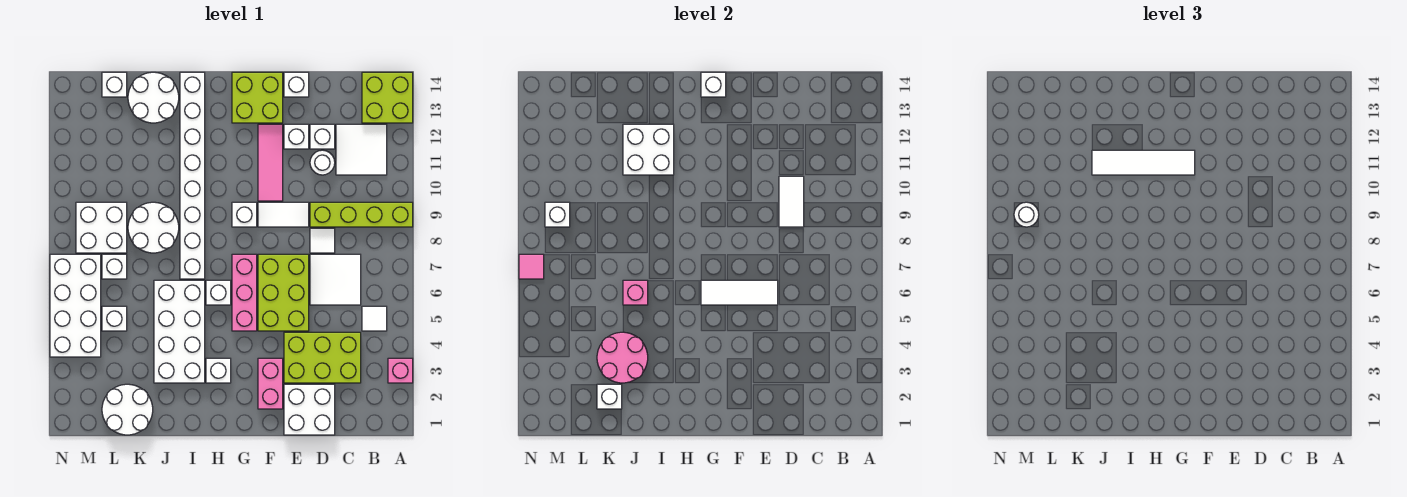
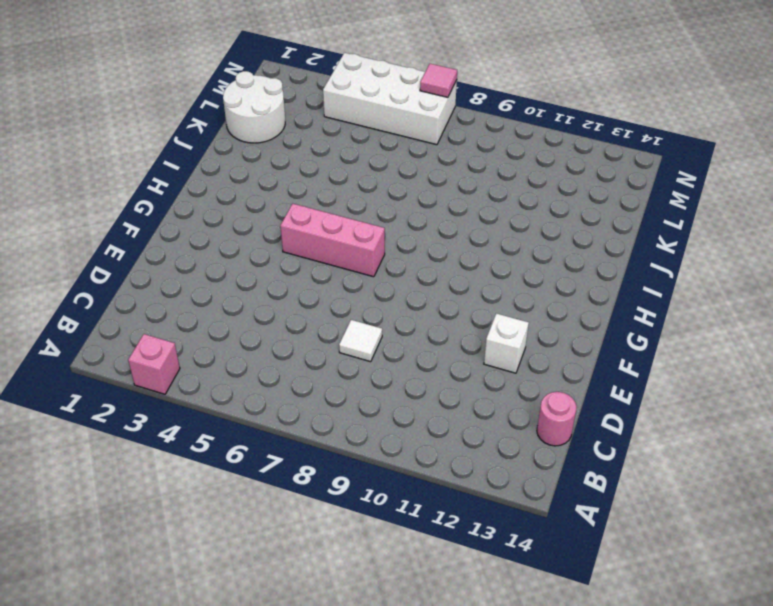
pink 1x1 round brick [537,392,577,446] -> none
none -> lime 1x4 brick [310,202,413,227]
none -> lime 2x2 brick [362,72,413,123]
none -> white 1x1 tile [362,306,387,331]
none -> white 2x2 tile [336,124,387,175]

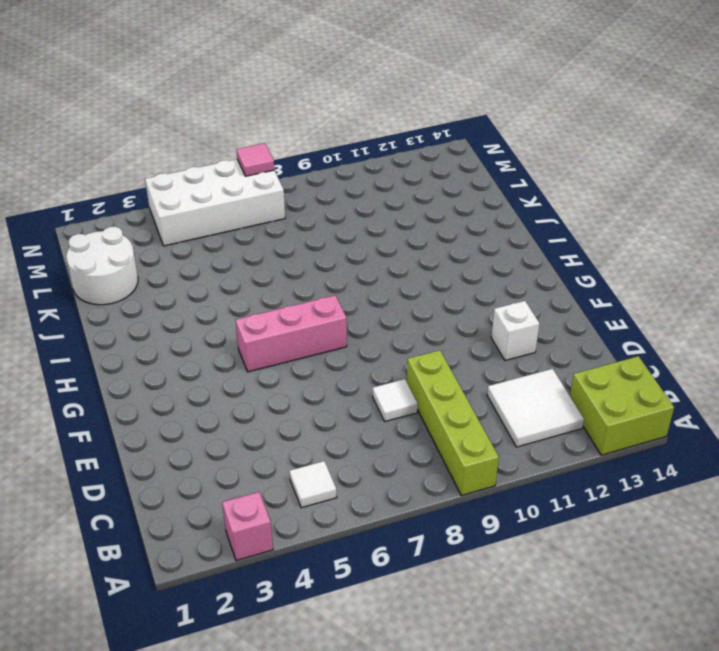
none -> lime 2x3 brick [284,332,361,383]
none -> white 2x2 tile [310,254,361,305]
none -> white 2x2 brick [284,384,335,435]
none -> white 1x1 round brick [310,150,335,175]

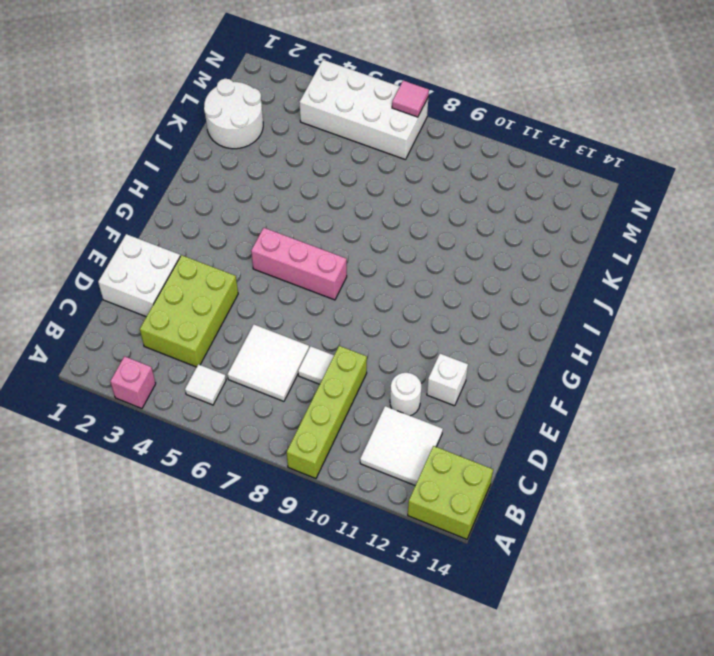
none -> white 1x1 brick [310,124,335,149]
none -> lime 2x3 brick [258,254,309,331]
none -> white 1x2 tile [258,202,309,227]
none -> white 1x1 brick [284,72,309,97]

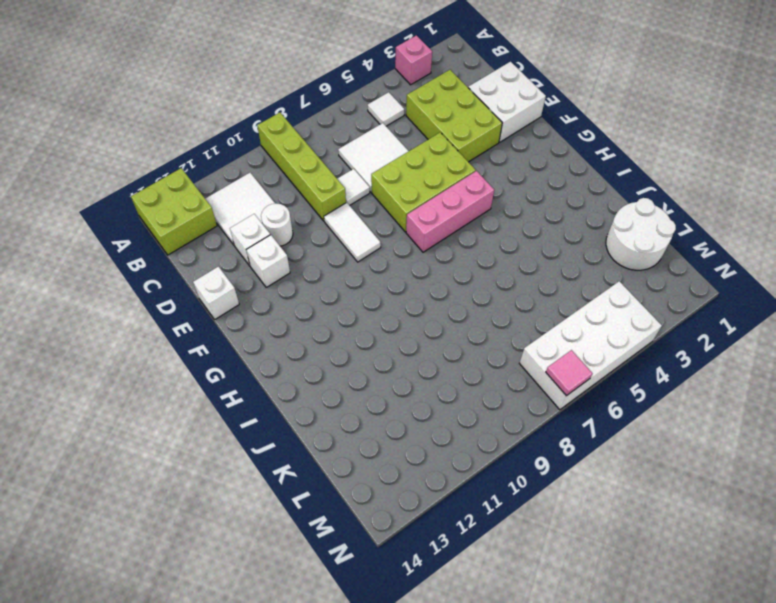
none -> pink 1x2 brick [258,358,283,409]
none -> pink 1x3 tile [258,124,283,201]
none -> lime 2x2 brick [232,72,283,123]
none -> white 1x1 brick [232,202,257,227]

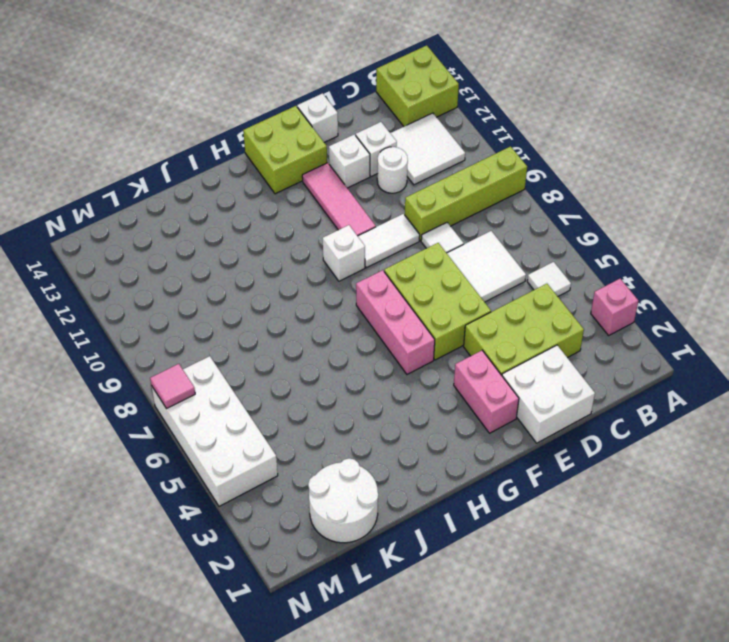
none -> white 1x1 brick [206,358,231,383]
none -> white 1x1 brick [206,280,231,305]
none -> white 2x4 brick [154,280,205,383]
none -> white 1x8 brick [180,72,205,279]

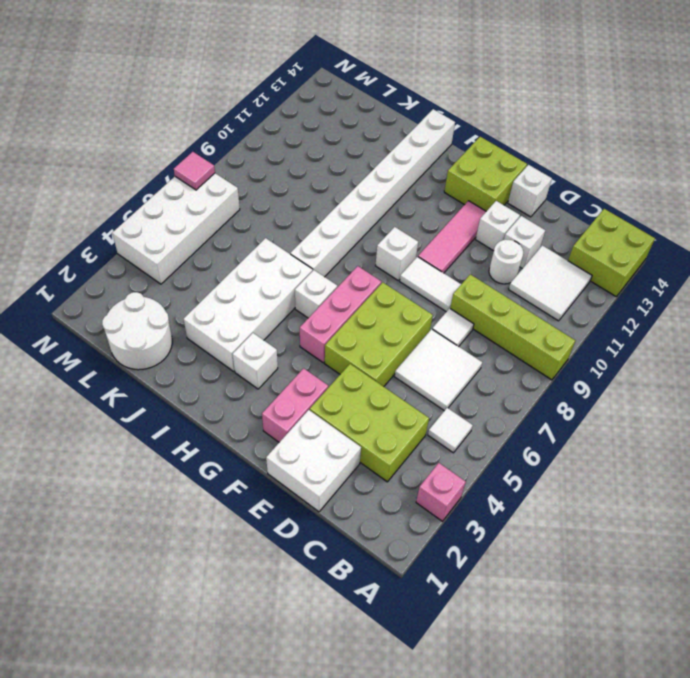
none -> white 2x2 round brick [128,202,179,253]
none -> white 2x2 round brick [128,72,179,123]
none -> white 1x1 brick [102,306,127,331]
none -> white 1x1 brick [102,254,127,279]

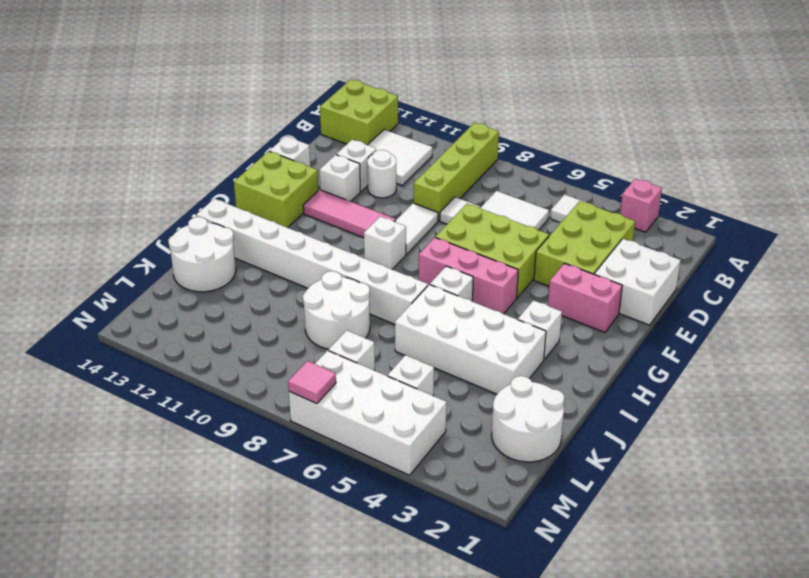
none -> white 2x2 brick [76,202,127,253]
none -> white 1x1 brick [102,72,127,97]
none -> white 1x2 tile [779,176,804,227]
none -> white 1x3 tile [701,280,778,305]

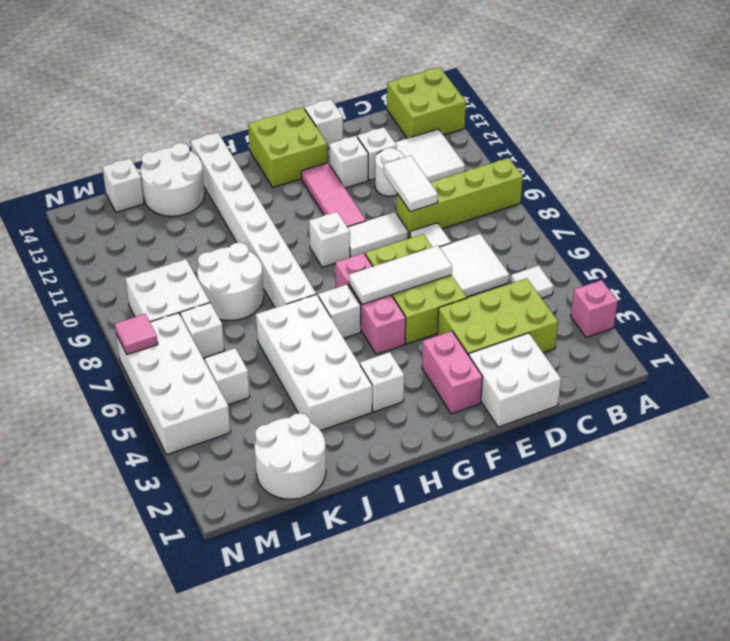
none -> white 1x1 brick [701,72,726,97]
none -> white 2x2 brick [623,124,674,175]
none -> pink 2x2 round brick [597,332,648,383]
none -> pink 1x1 brick [623,280,648,305]

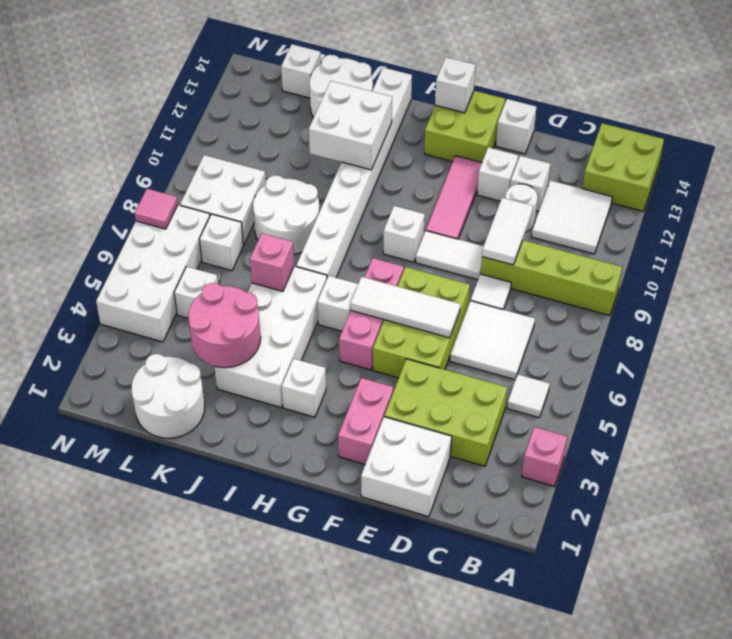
none -> white 1x1 brick [597,384,622,409]
none -> white 1x1 brick [545,202,570,227]
none -> white 1x4 tile [1092,150,1195,175]
none -> white 1x1 round brick [1014,202,1039,227]

